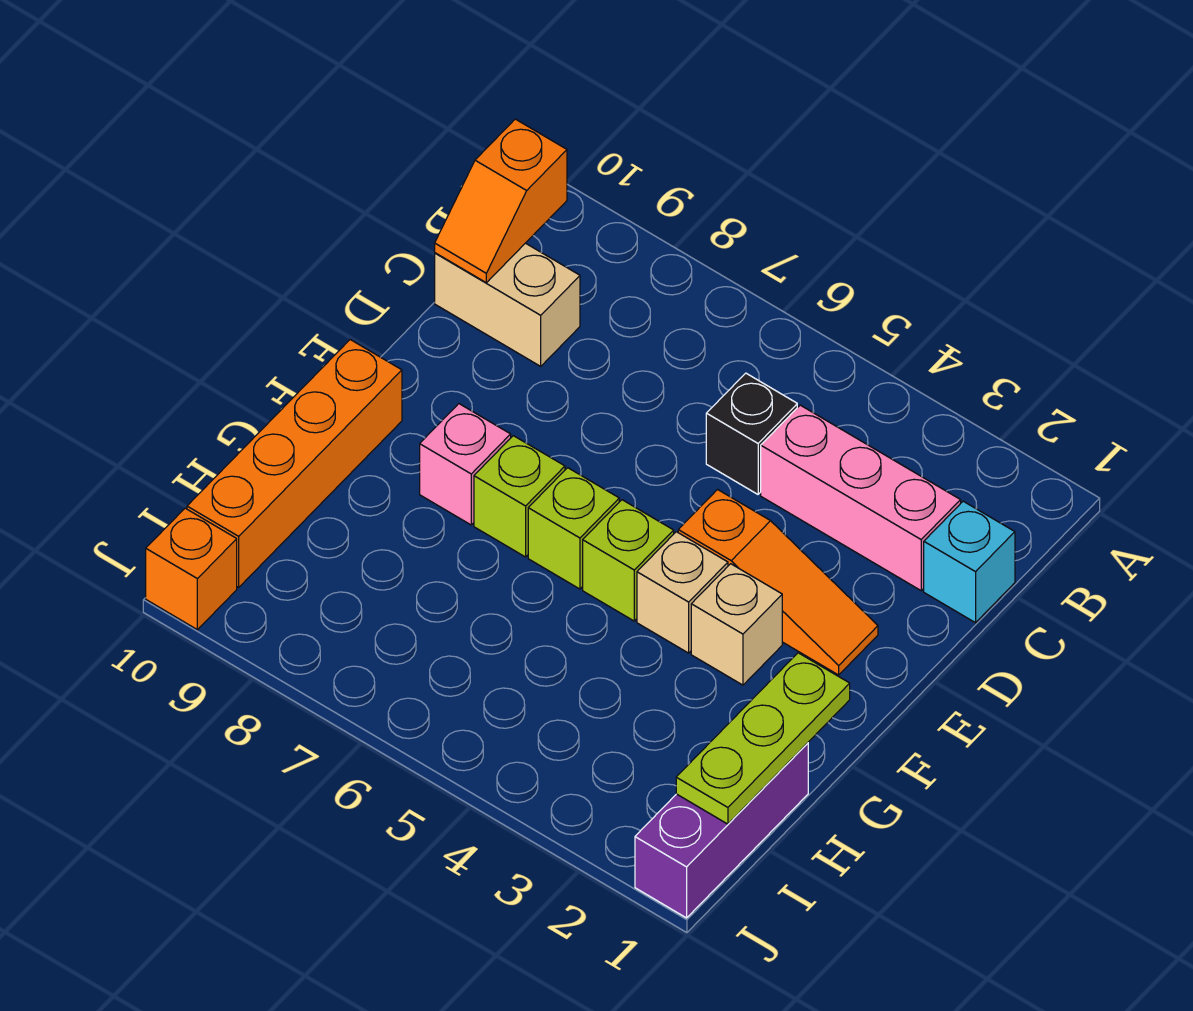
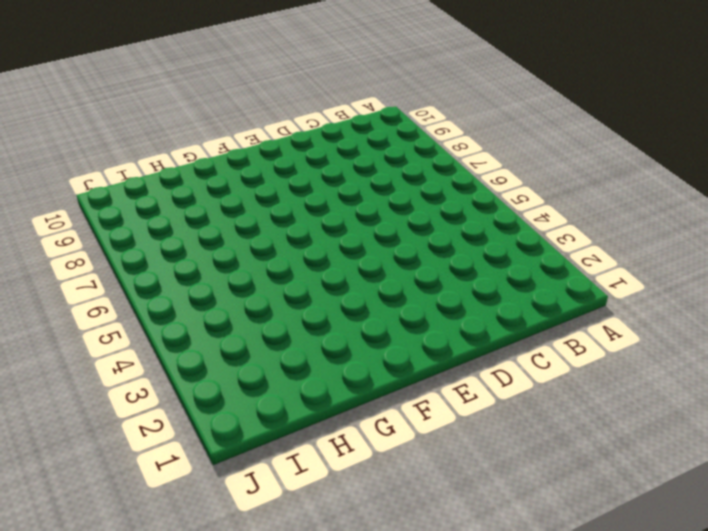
none -> cyan 1x1 brick [924,501,1015,623]
none -> pink 1x3 brick [761,405,961,591]
none -> black 1x1 brick [706,373,797,494]

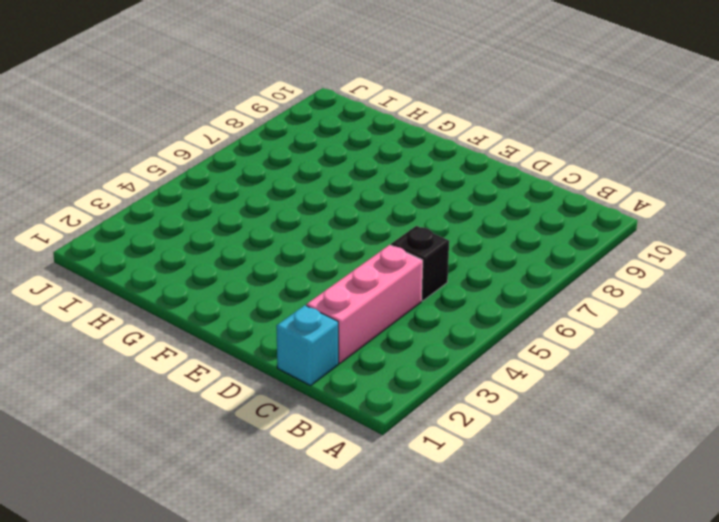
none -> tan 1x2 brick [435,243,580,366]
none -> orange 1x3 slope [678,490,878,675]
none -> tan 1x1 brick [691,564,782,685]

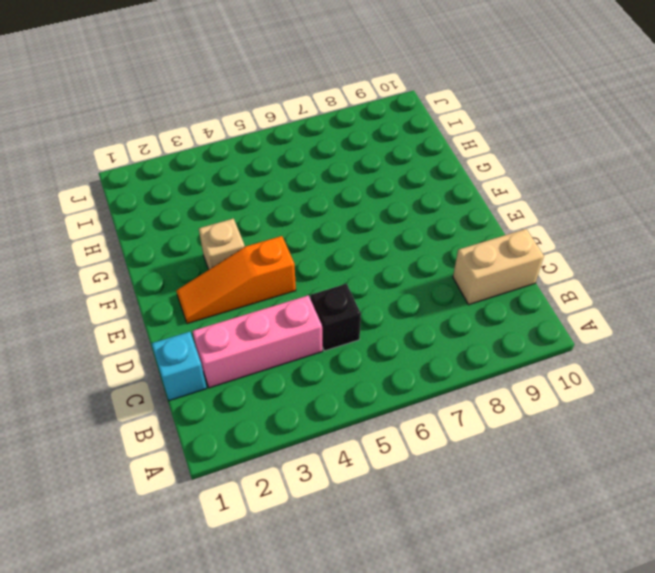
none -> tan 1x1 brick [637,532,728,653]
none -> lime 1x1 brick [583,500,674,621]
none -> lime 1x1 brick [528,468,619,589]

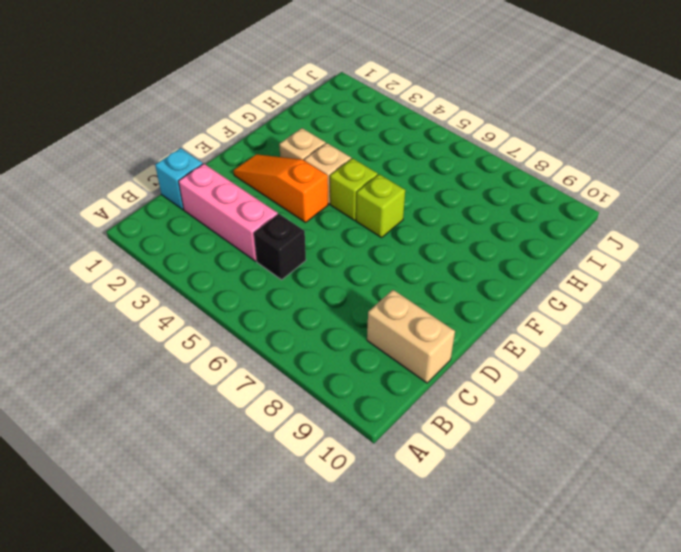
none -> lime 1x1 brick [474,436,565,557]
none -> pink 1x1 brick [420,404,511,525]
none -> orange 1x4 brick [187,340,402,587]

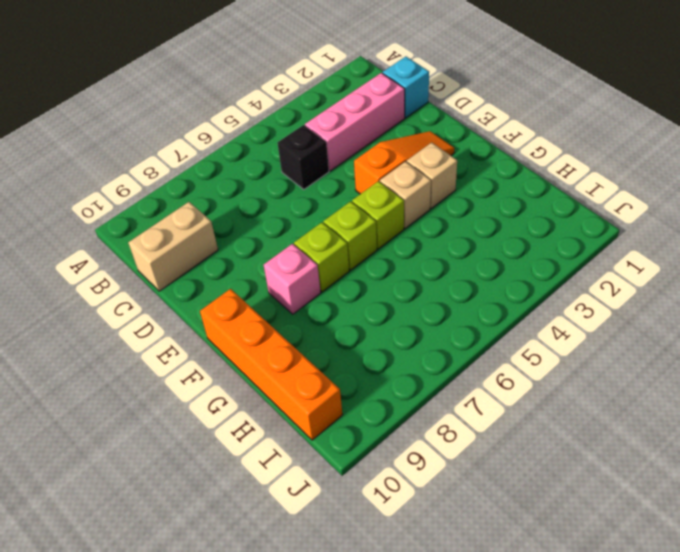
none -> purple 1x3 brick [635,743,808,918]
none -> orange 1x1 brick [146,508,237,630]
none -> orange 1x2 slope [435,119,567,283]

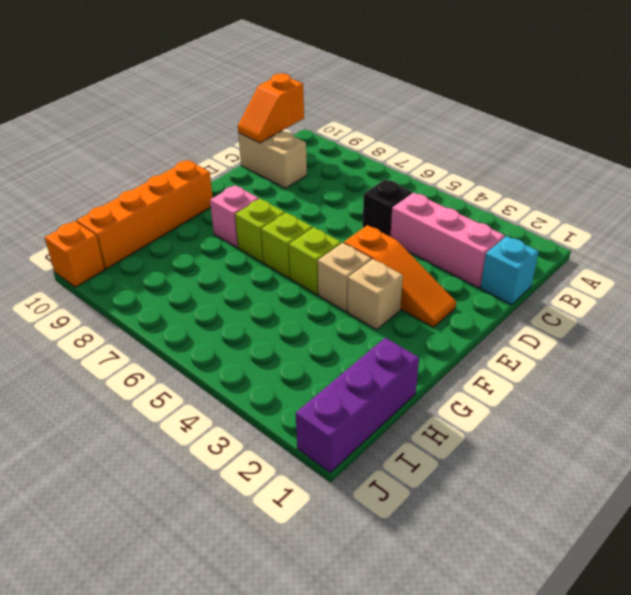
none -> lime 1x3 plate [676,653,850,824]

